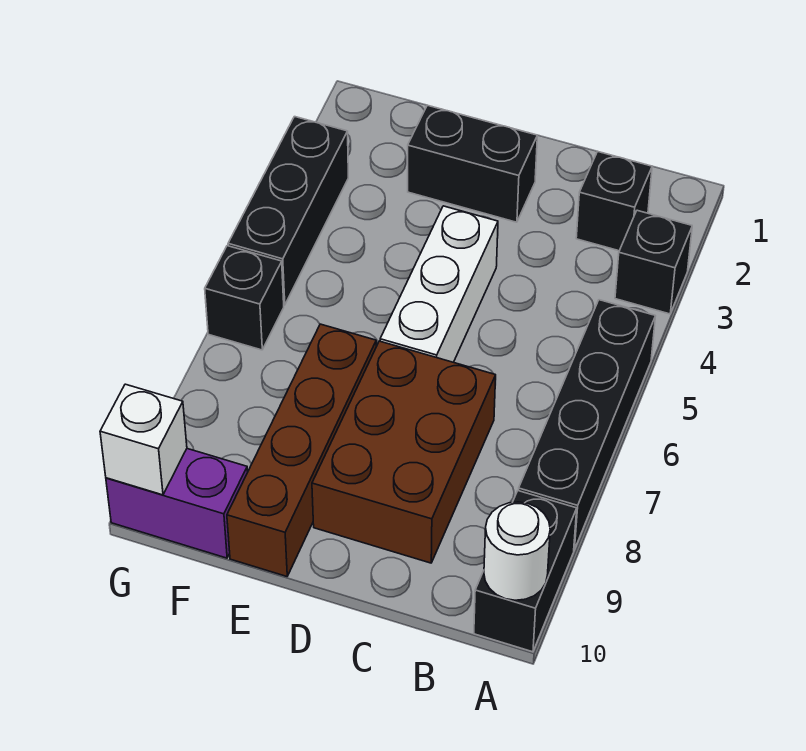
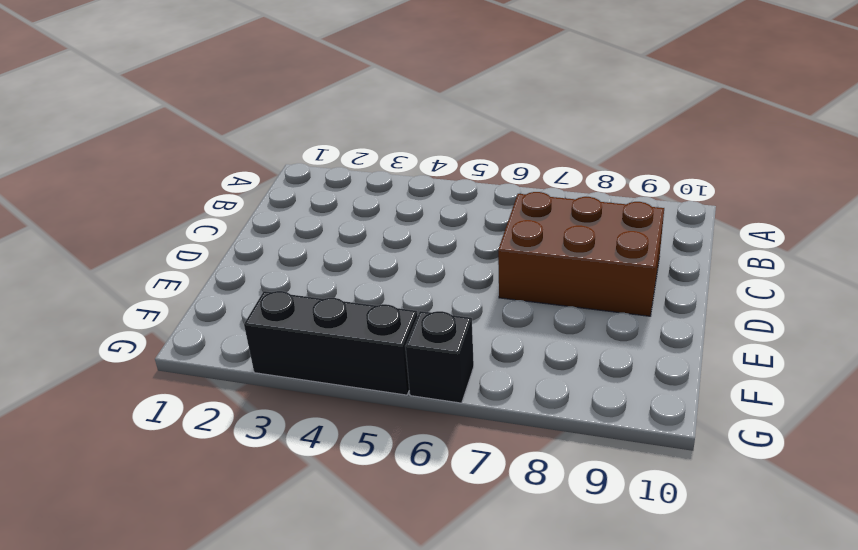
none -> black 1x1 brick [615,210,692,314]
none -> black 1x4 brick [518,300,655,550]
none -> black 1x2 brick [474,491,577,652]

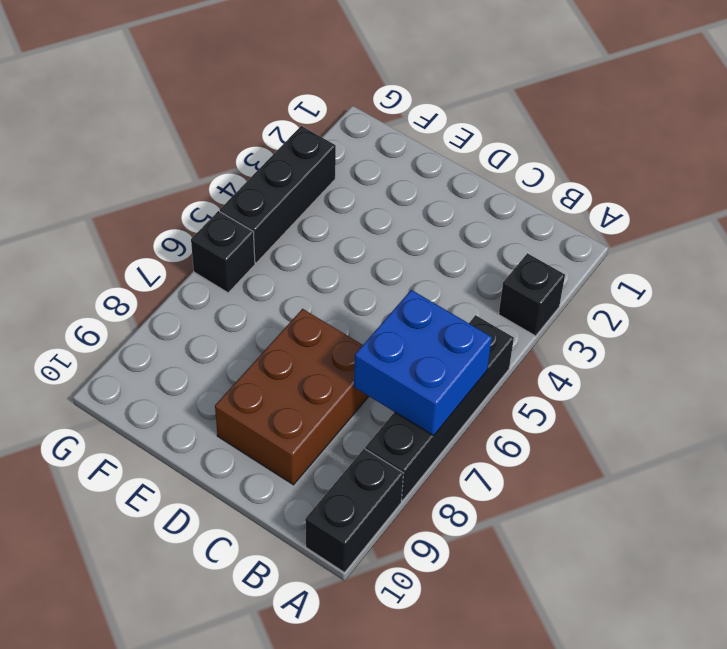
blue 2x2 brick [354,290,492,436] -> none
none -> black 1x1 brick [576,152,652,251]
none -> black 1x2 brick [408,105,537,222]
none -> white 1x3 brick [380,206,498,362]

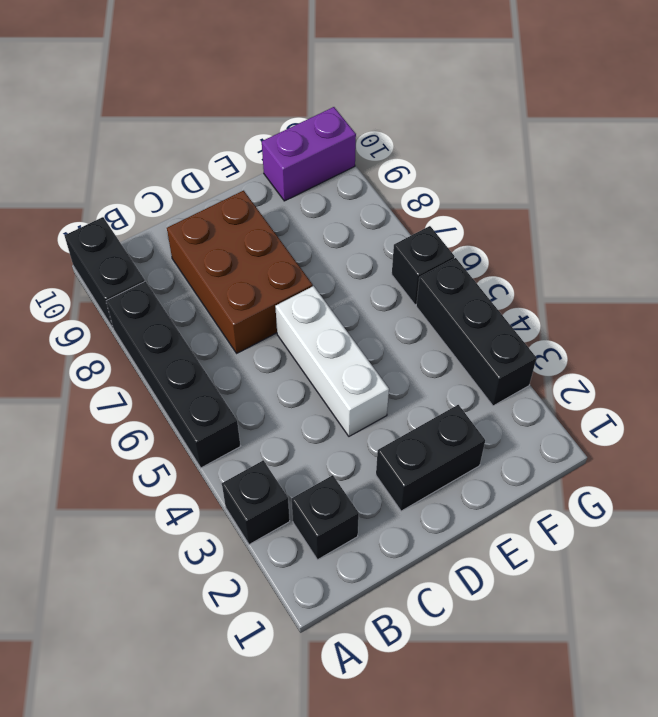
none -> brown 1x4 brick [227,324,376,576]
none -> white 1x1 round brick [484,502,550,600]
none -> white 1x1 brick [100,384,187,495]

